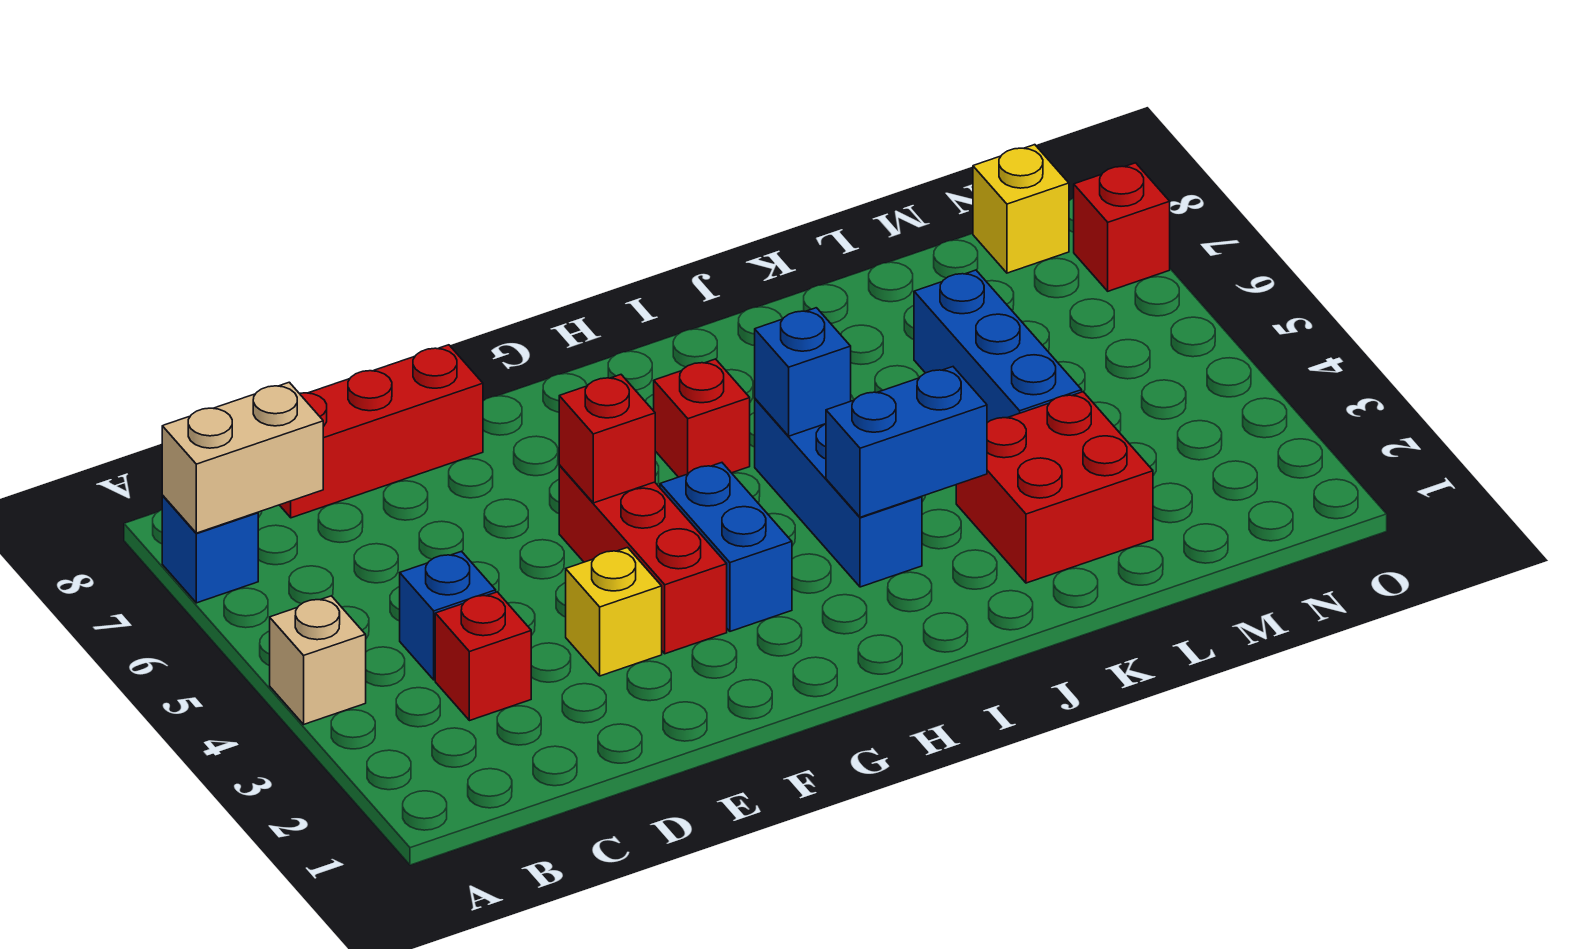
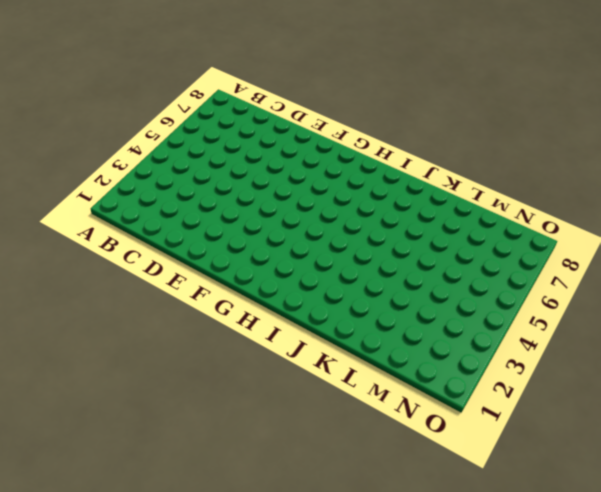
none -> tan 1x1 brick [270,596,366,724]
none -> blue 1x1 brick [162,496,258,603]
none -> red 1x1 brick [435,592,531,721]

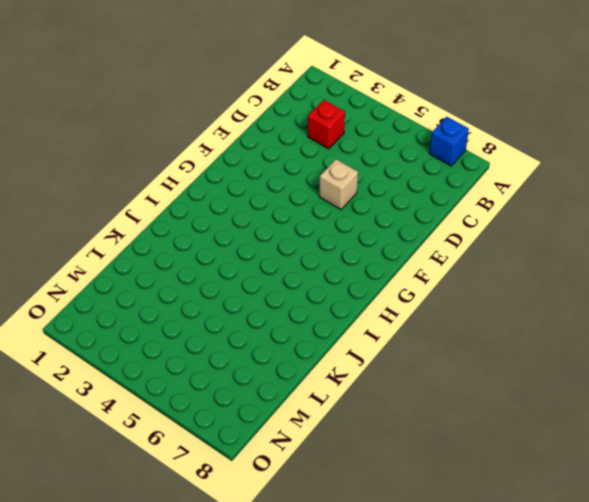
tan 1x1 brick [319,159,358,209] -> tan 1x1 brick moved to [270,596,366,724]
none -> blue 1x1 brick [400,551,496,680]
none -> red 1x3 brick [280,345,483,518]
none -> yellow 1x1 brick [566,548,662,676]

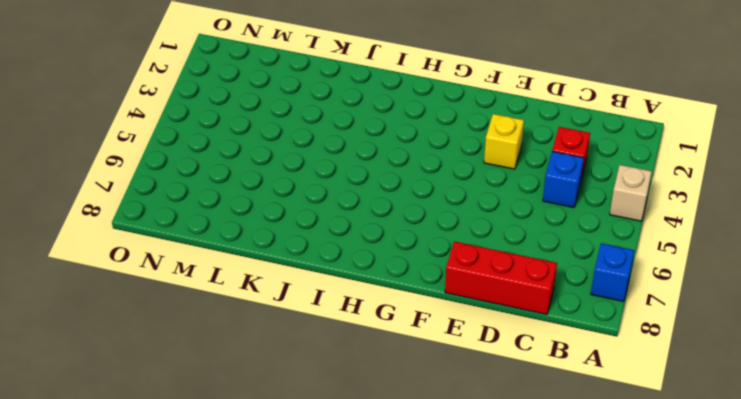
none -> red 1x3 brick [559,466,727,654]
none -> blue 1x2 brick [660,463,792,631]
none -> red 1x1 brick [654,359,750,477]

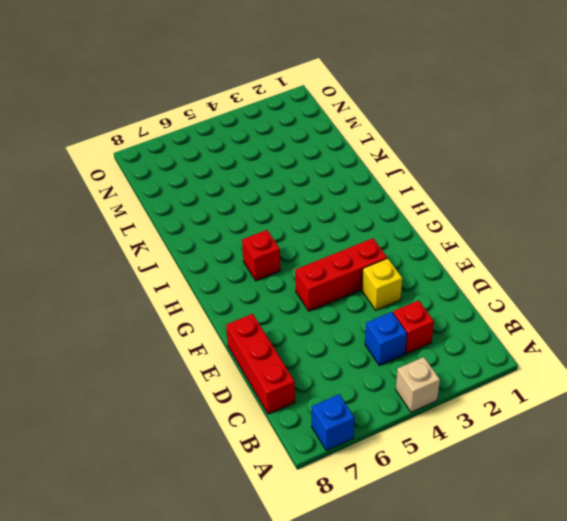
none -> blue 1x2 brick [660,463,792,631]
none -> blue 1x3 brick [755,399,922,587]
none -> red 2x2 brick [956,392,1153,583]

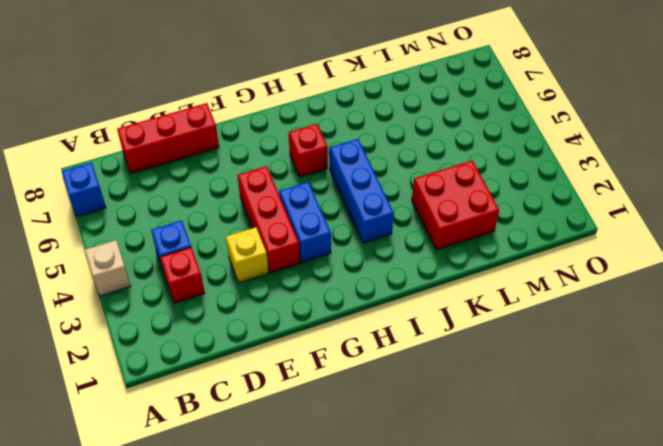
none -> blue 1x3 brick [914,270,1082,423]
none -> yellow 1x1 brick [973,145,1069,273]
none -> red 1x1 brick [1074,163,1170,291]

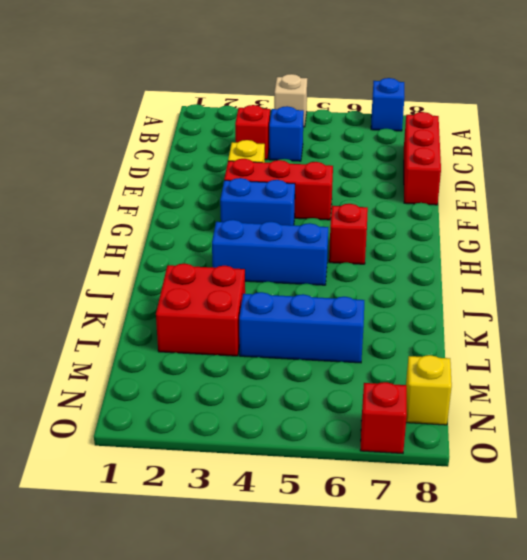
none -> tan 1x2 brick [162,382,323,533]
none -> red 1x1 brick [559,375,655,503]
none -> blue 1x2 brick [826,367,987,517]

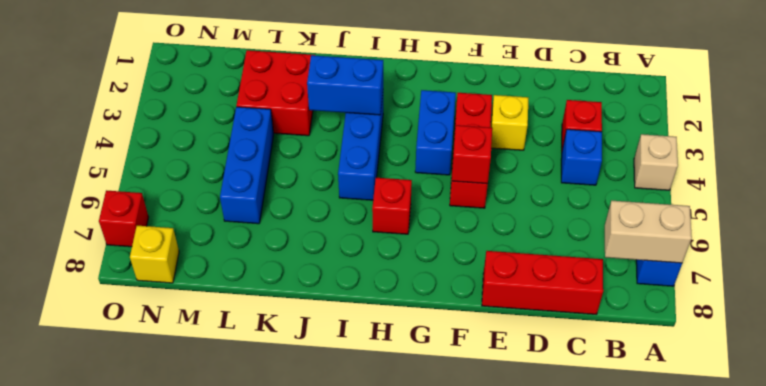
none -> blue 1x1 brick [755,308,851,436]

